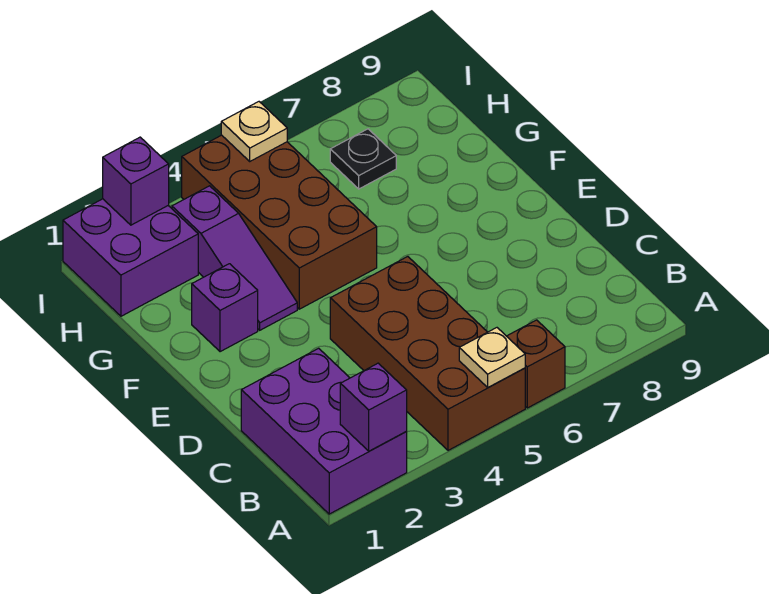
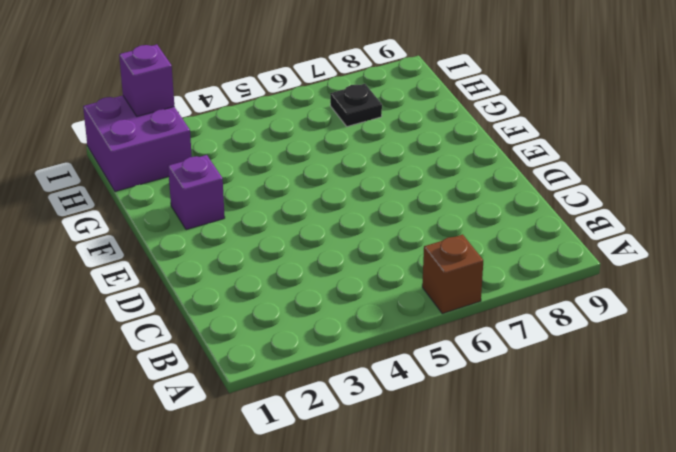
none -> purple 2x3 brick [241,348,407,514]
none -> brown 2x4 brick [330,257,525,450]
none -> purple 1x3 slope [172,186,297,330]

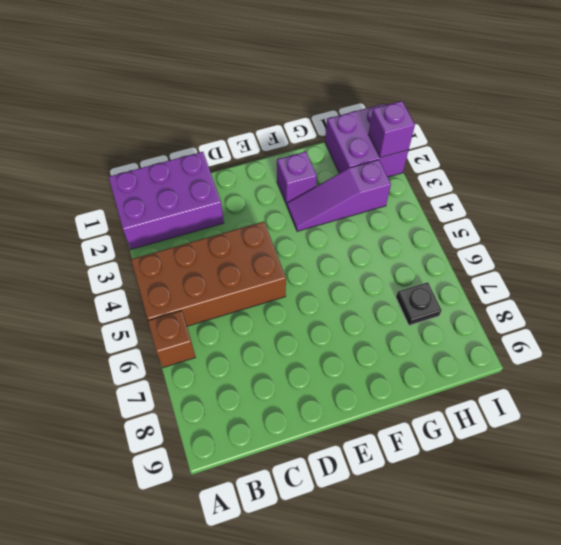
none -> brown 2x4 brick [182,135,377,309]
none -> purple 1x1 brick [340,363,407,451]
none -> tan 1x1 plate [459,328,525,387]

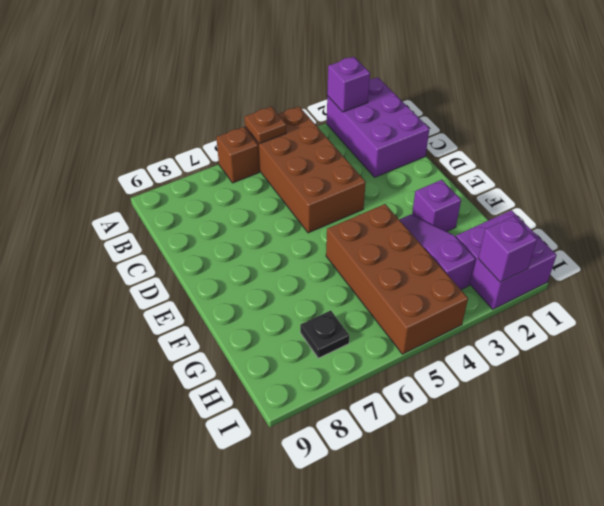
brown 1x1 plate [244,107,286,144] -> tan 1x1 plate [459,328,525,387]
none -> tan 1x1 plate [221,102,287,161]

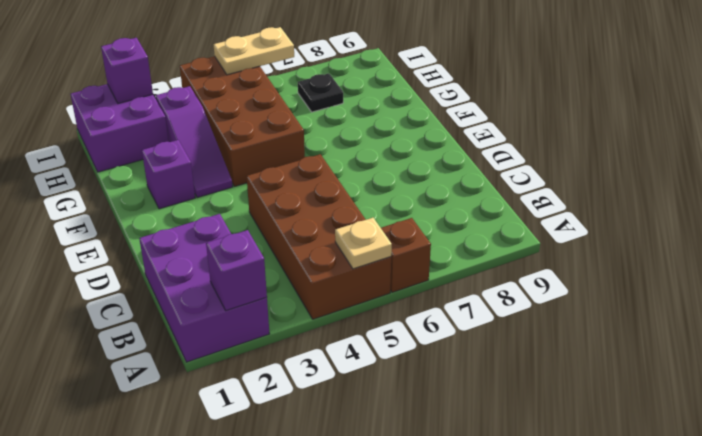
tan 1x2 plate [214,27,294,75] -> tan 1x1 plate [221,102,287,161]

